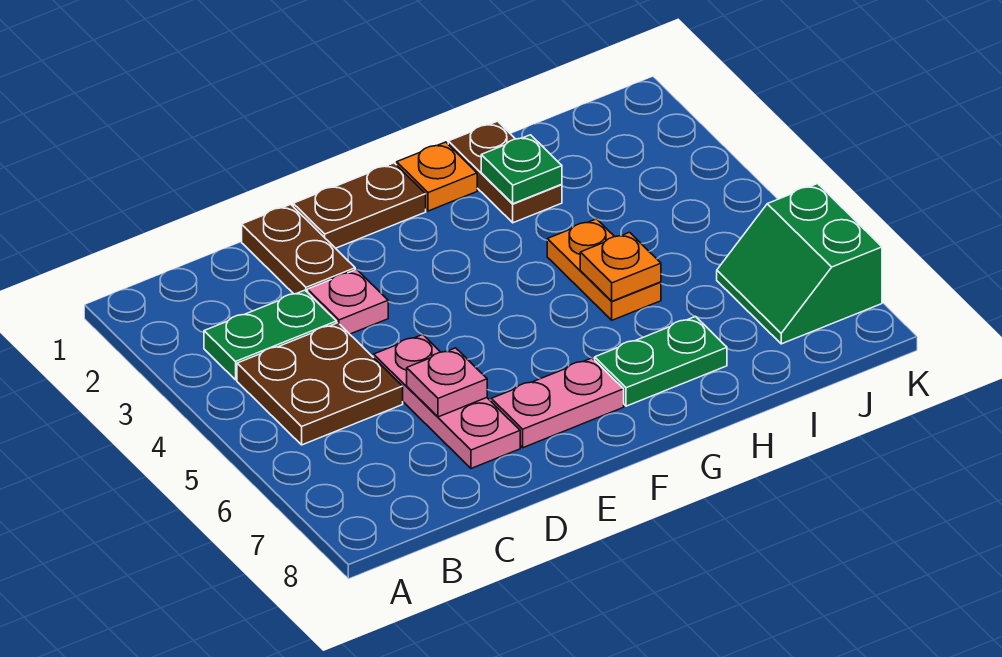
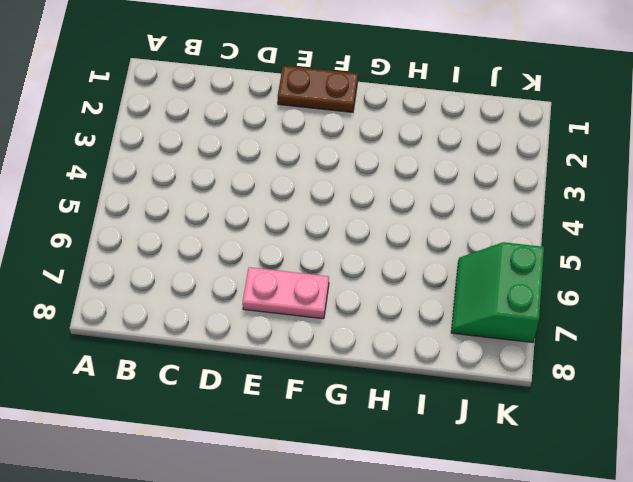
none -> green 1x2 plate [204,290,336,380]
none -> brown 2x2 plate [237,323,403,445]
none -> brown 1x2 plate [242,204,355,294]

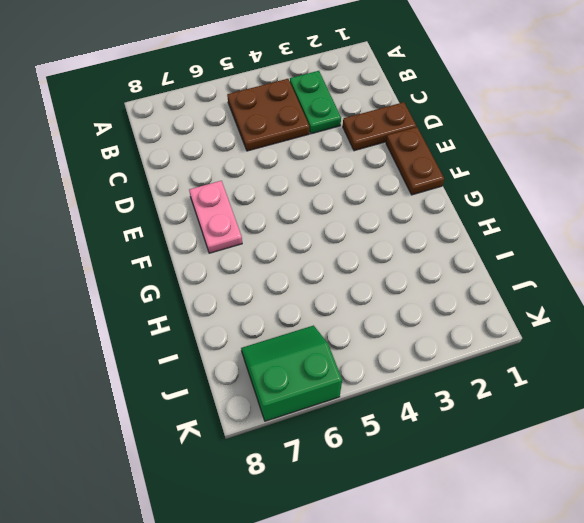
none -> pink 1x1 plate [308,269,388,334]
none -> pink 1x3 plate [374,335,520,468]
none -> orange 1x1 plate [397,142,477,211]

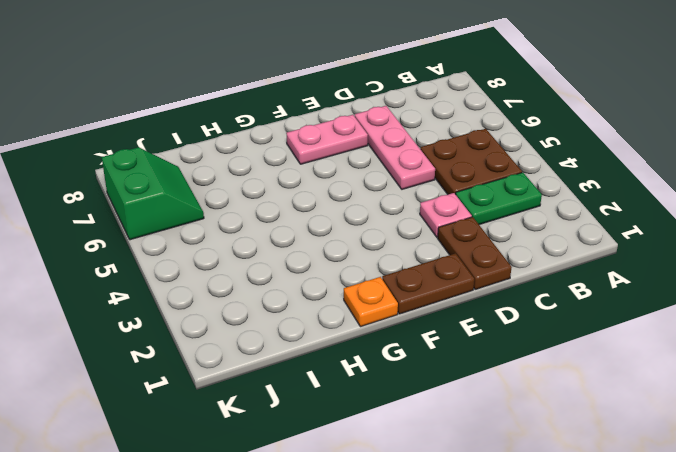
none -> green 1x2 plate [595,316,727,406]
none -> brown 1x2 plate [448,121,562,223]
none -> orange 1x2 plate [547,219,661,320]

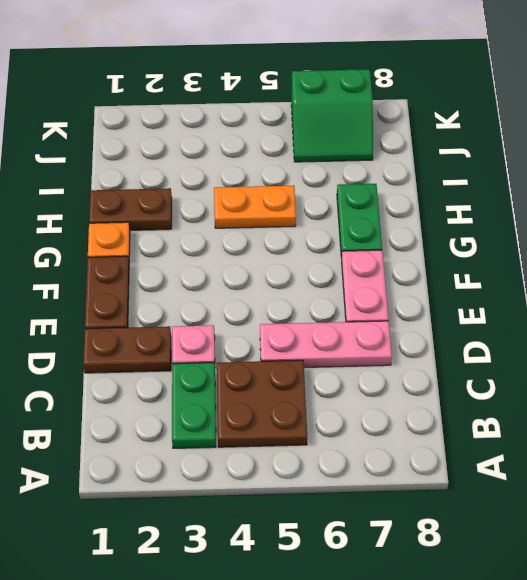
none -> pink 1x1 plate [407,348,487,417]
none -> green 1x1 plate [481,135,562,204]
none -> orange 1x1 plate [580,232,661,301]

